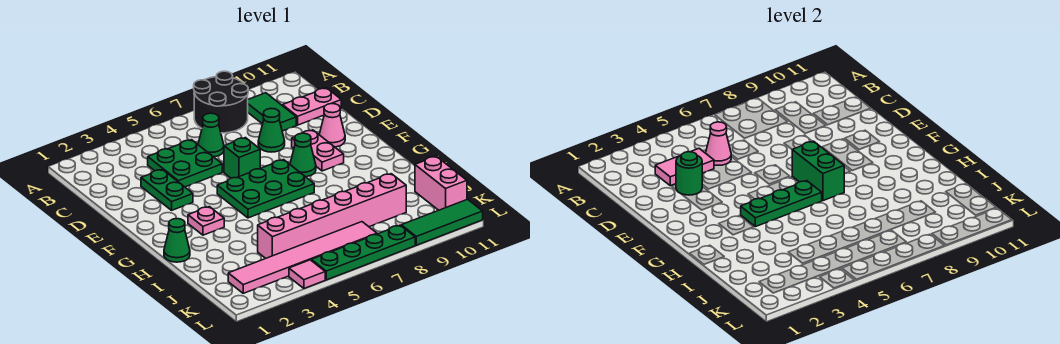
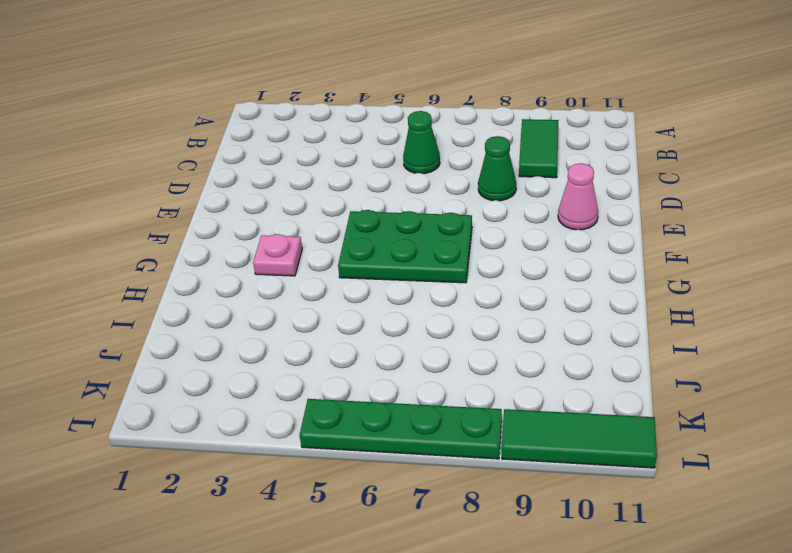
none -> black 2x2 round brick [194,71,248,133]
none -> green 2x2 plate [148,140,222,187]
none -> pink 1x2 plate [283,88,341,125]

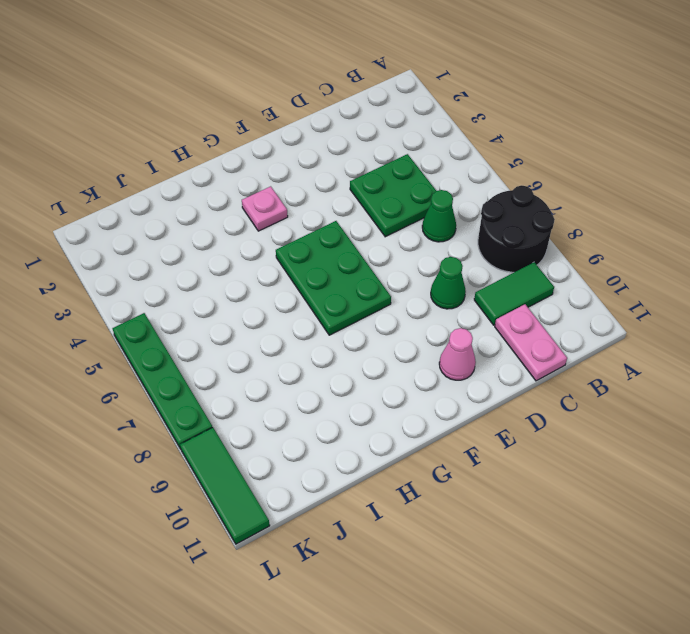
none -> green 1x2 plate [141,169,193,210]
none -> green 1x1 brick [224,138,260,178]
none -> pink 1x2 plate [292,130,344,171]

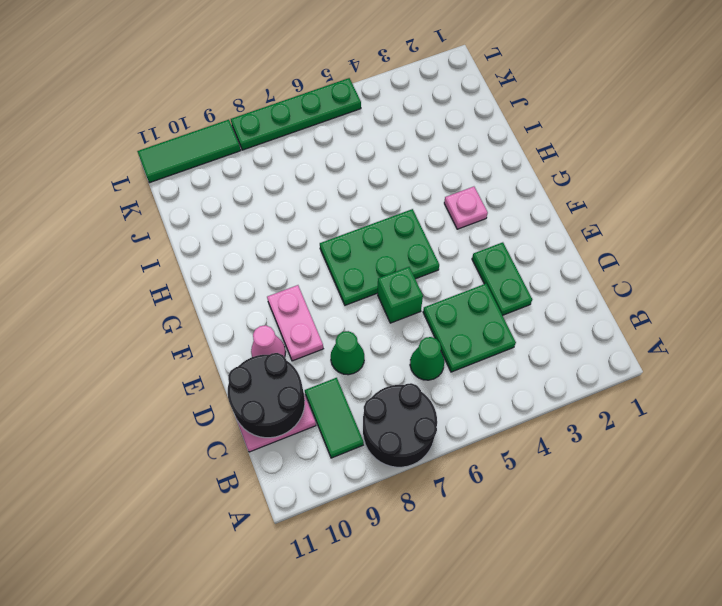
black 2x2 round brick [228,353,305,438] -> none
none -> green 1x1 cone [290,133,316,177]
none -> green 1x1 cone [164,219,190,262]
none -> pink 1x6 brick [258,174,406,258]

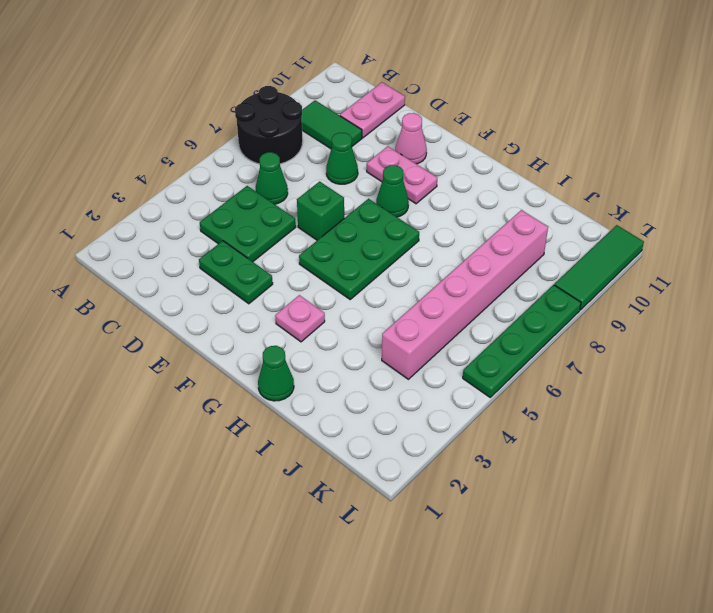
none -> pink 1x2 brick [415,156,467,210]
none -> pink 1x6 tile [228,222,377,293]
none -> pink 1x1 tile [289,260,325,288]

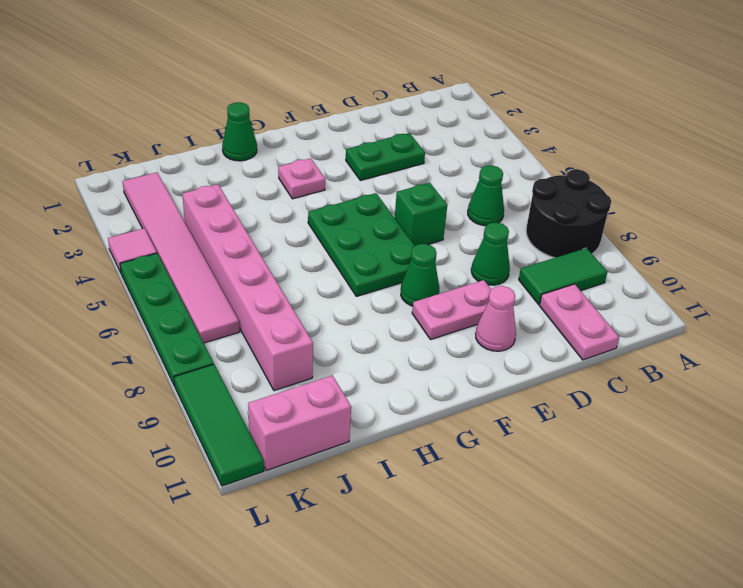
none -> green 2x2 plate [148,140,222,187]
none -> pink 1x2 tile [655,149,714,186]
none -> pink 1x1 cone [706,122,731,165]

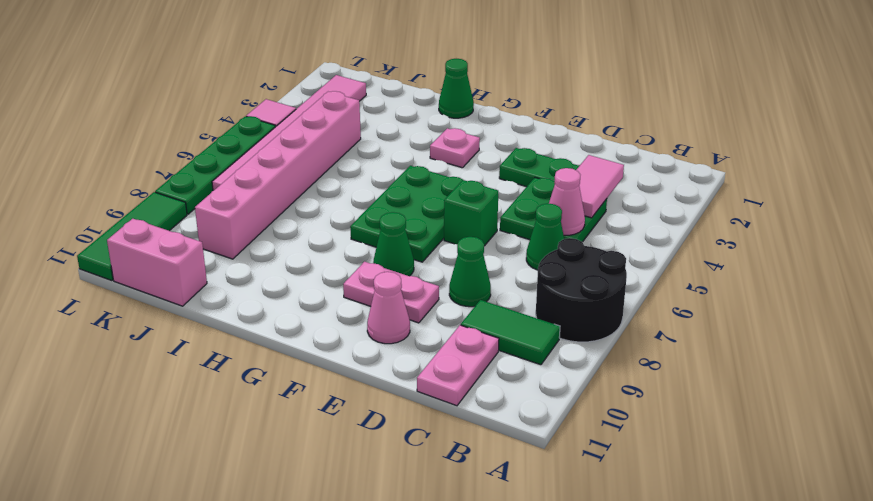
none -> green 1x1 round brick [676,152,702,195]
none -> green 1x2 brick [792,141,844,201]
none -> green 1x3 plate [741,181,822,227]

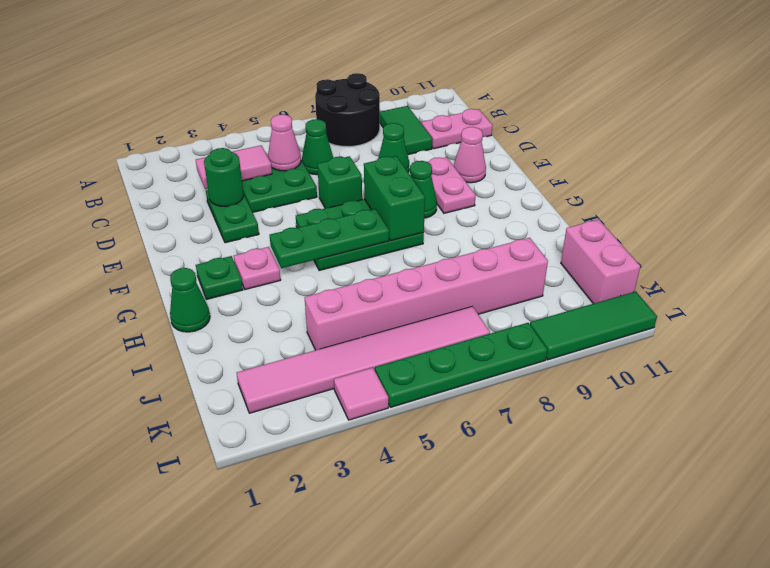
green 1x1 plate [196,256,243,299] -> none

